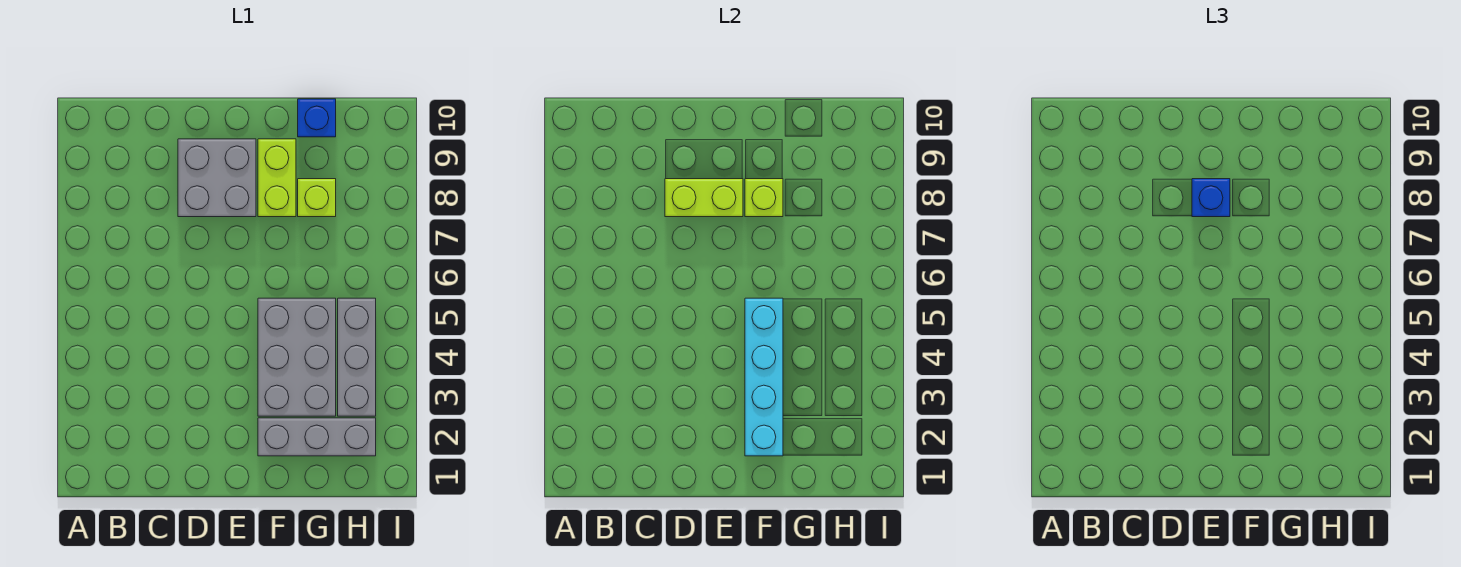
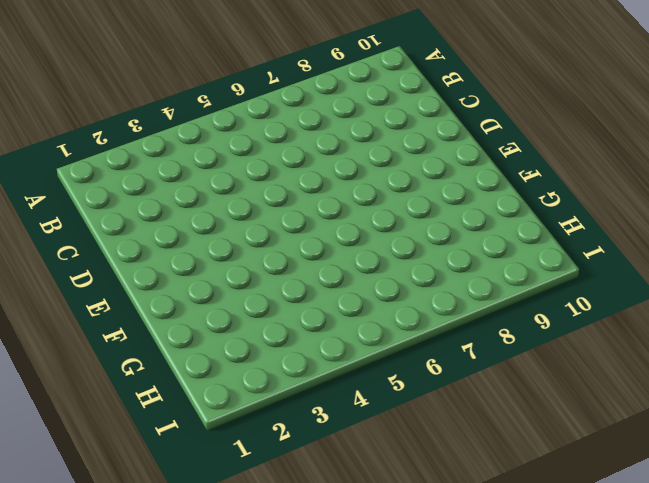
none -> grey 2x2 brick [178,139,256,217]
none -> grey 1x3 brick [258,418,376,456]

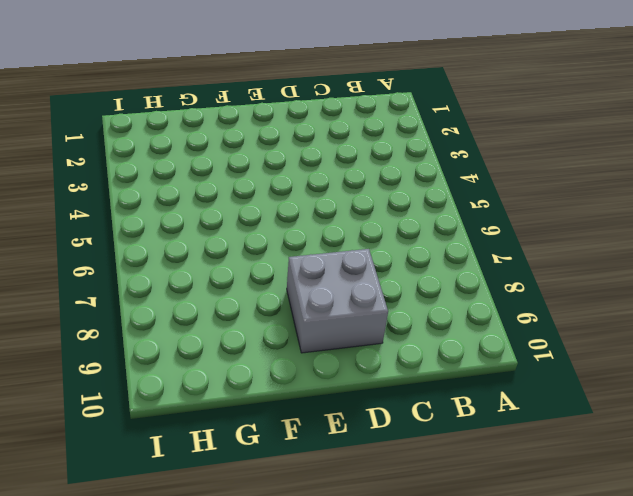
none -> grey 1x3 brick [258,418,376,456]
none -> grey 2x3 brick [258,298,336,416]

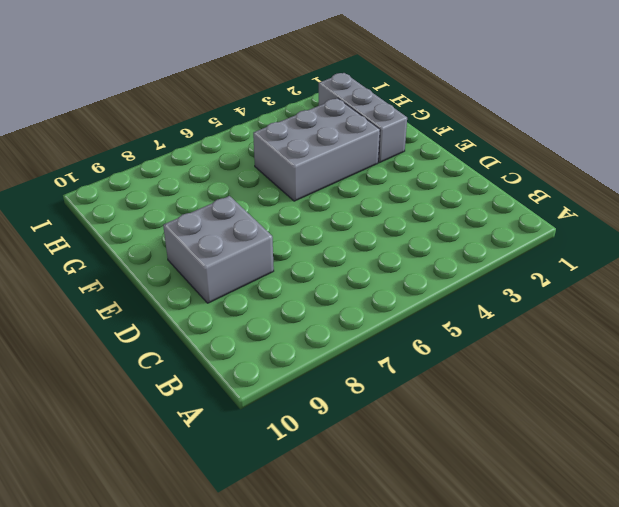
none -> lime 1x2 brick [258,139,296,217]
none -> lime 1x1 brick [298,179,336,217]

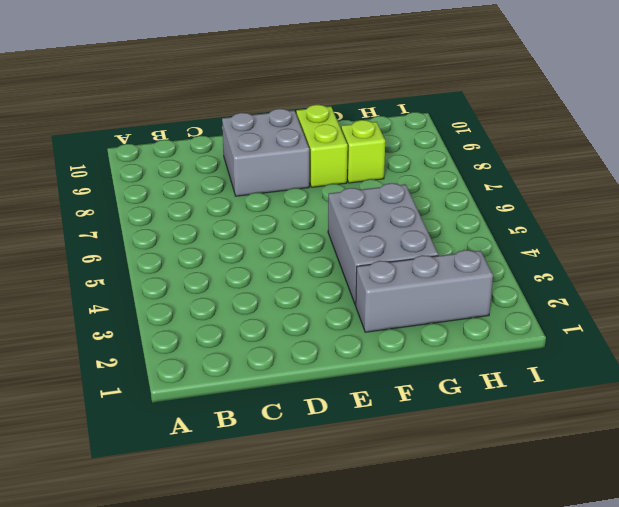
none -> blue 1x1 brick [298,99,336,137]
none -> grey 1x3 brick [338,298,376,416]

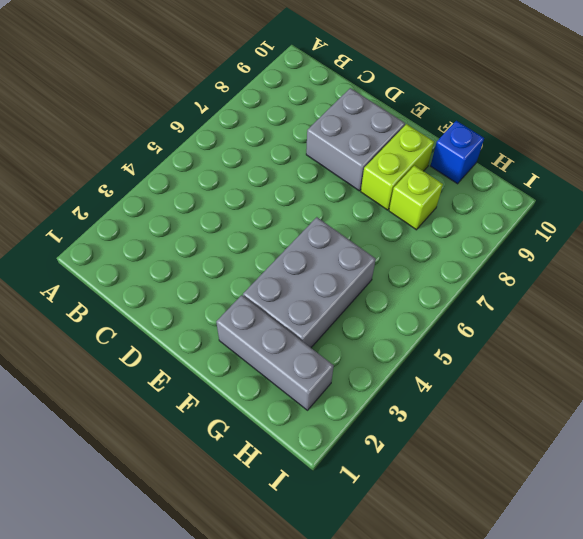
none -> grey 1x3 brick [338,298,376,416]
none -> lime 1x2 brick [665,179,743,217]

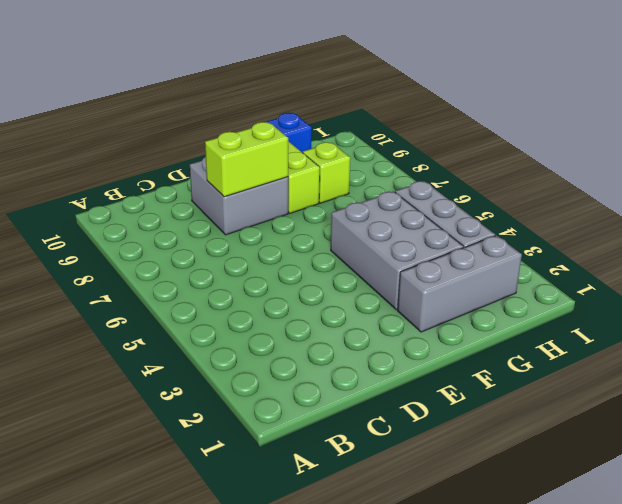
none -> cyan 1x4 brick [745,298,783,456]
none -> lime 1x1 brick [745,179,783,217]

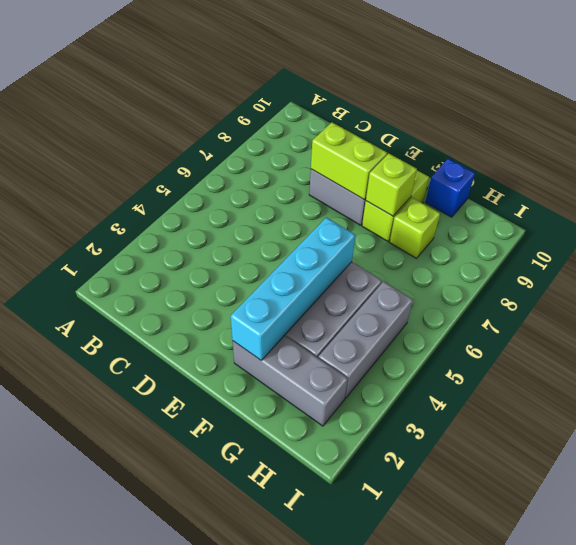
none -> blue 1x1 brick [1192,179,1230,217]

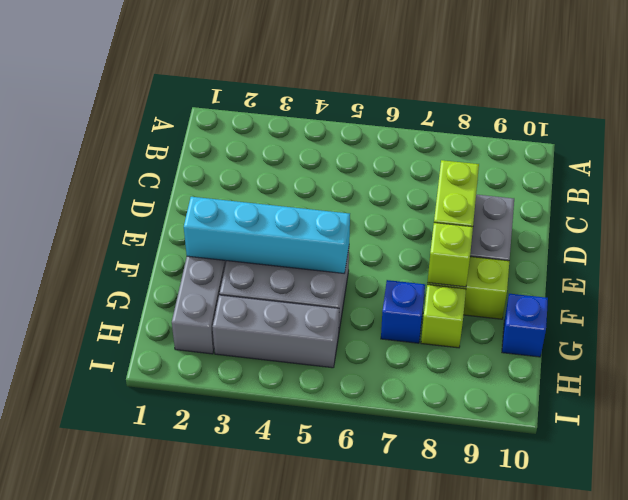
blue 1x1 brick [381,280,425,343] -> blue 1x1 brick moved to [1192,179,1230,217]

